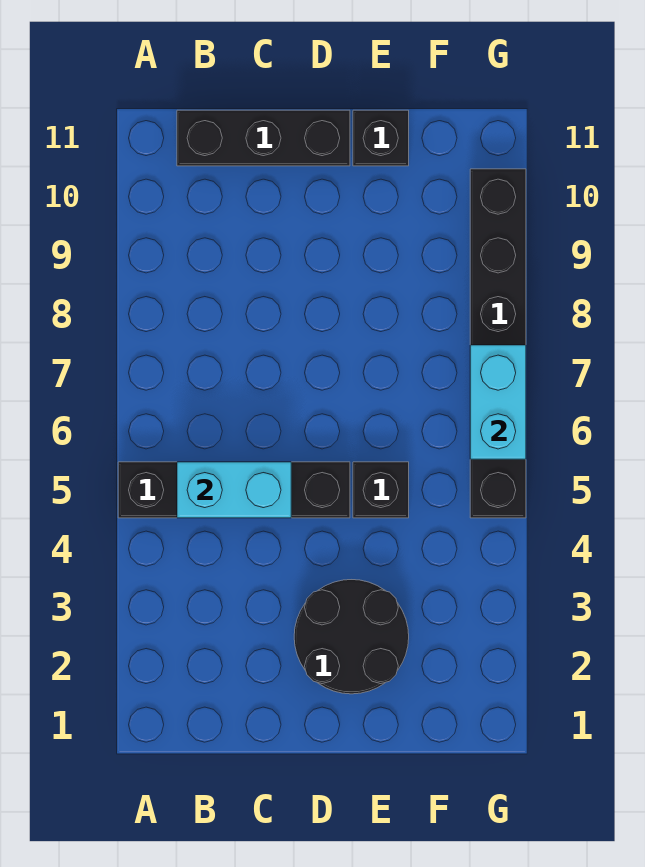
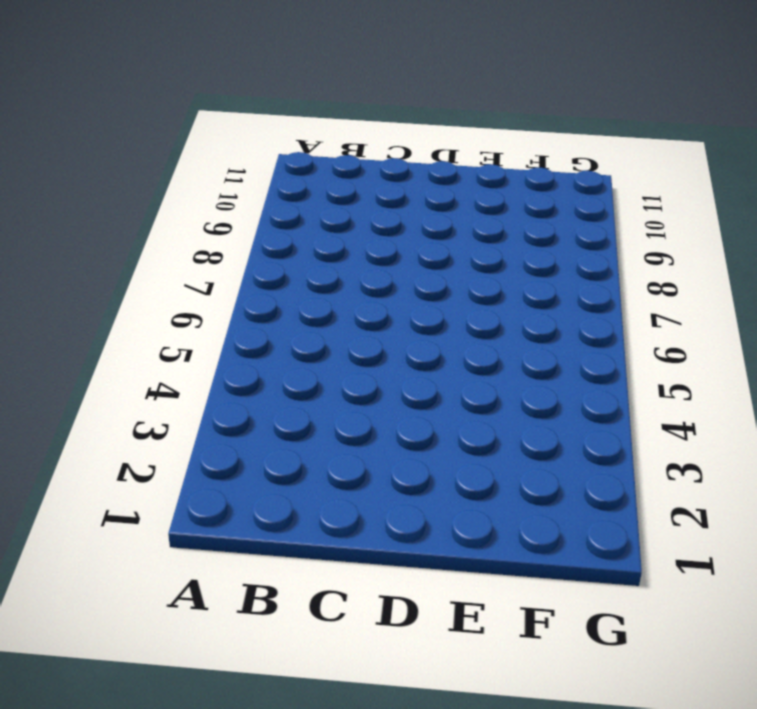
none -> black 1x4 brick [118,462,350,518]
none -> black 1x3 brick [177,110,350,166]

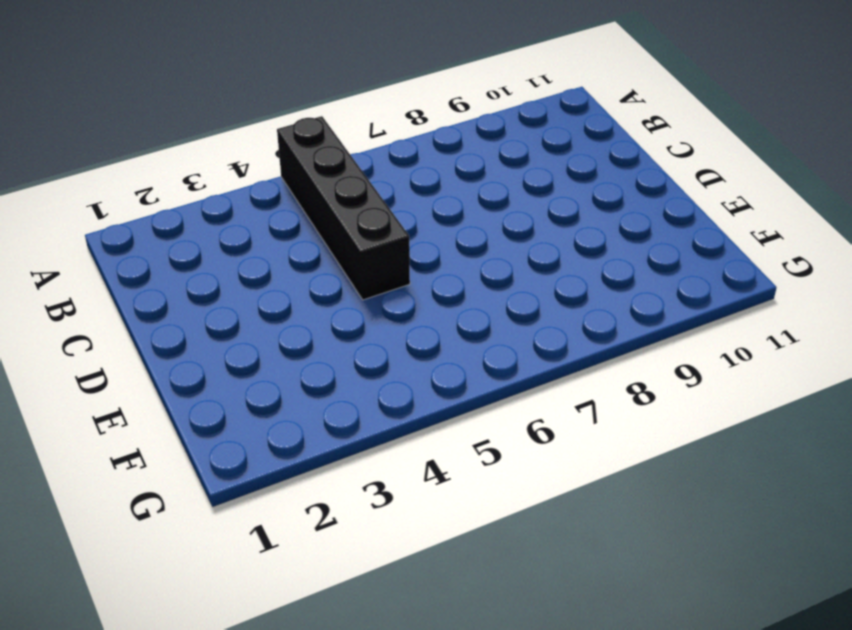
none -> black 1x3 brick [177,110,350,166]
none -> black 2x2 round brick [294,580,409,694]

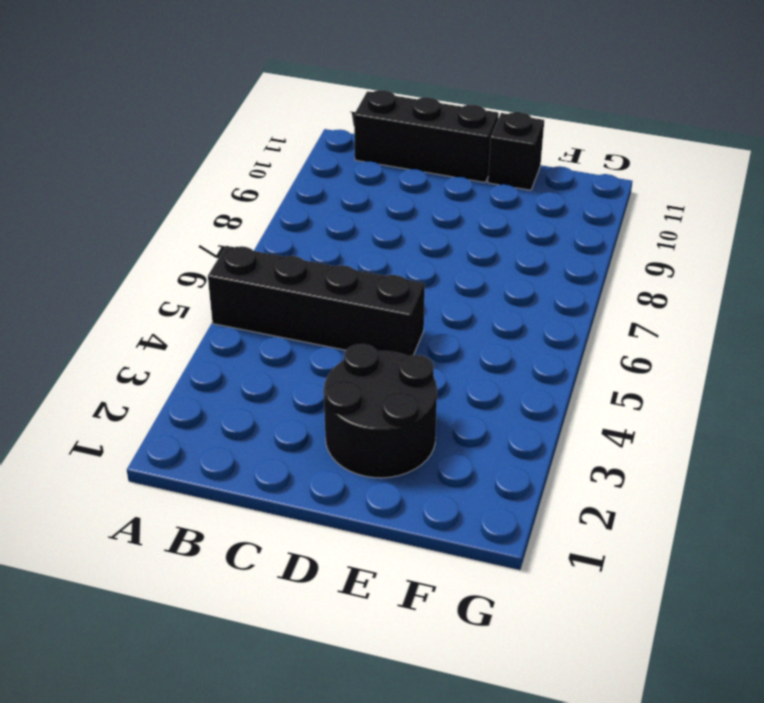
none -> black 1x1 brick [353,462,409,518]
none -> black 1x6 brick [470,169,526,518]

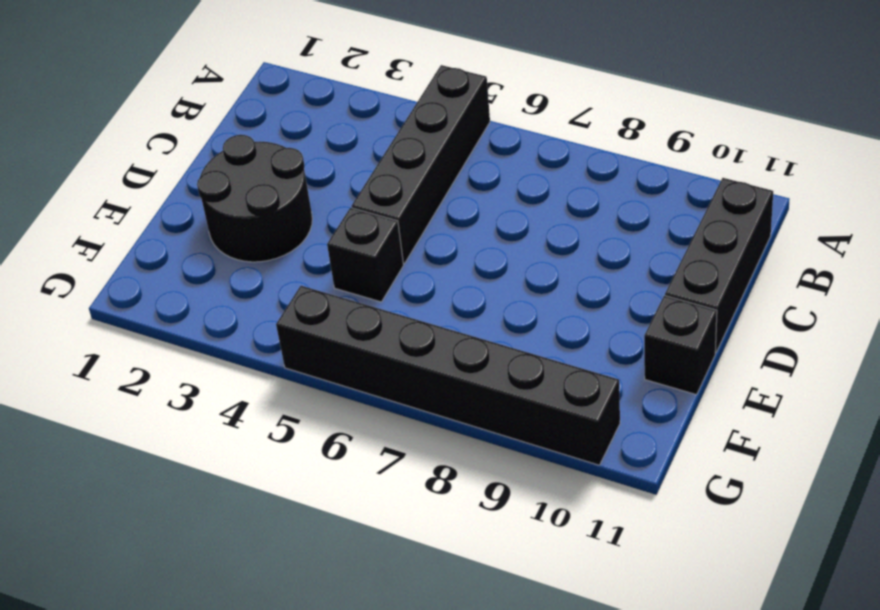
none -> cyan 1x2 brick [177,462,291,518]
none -> cyan 1x2 brick [470,345,526,459]

